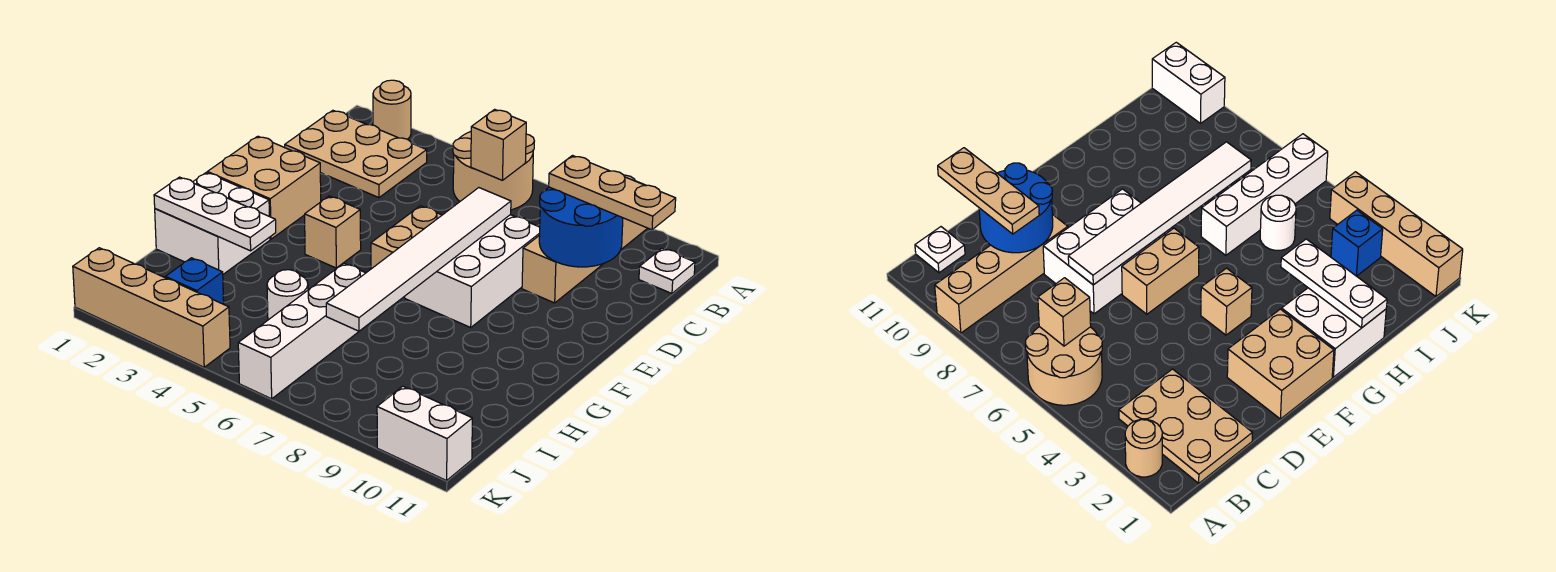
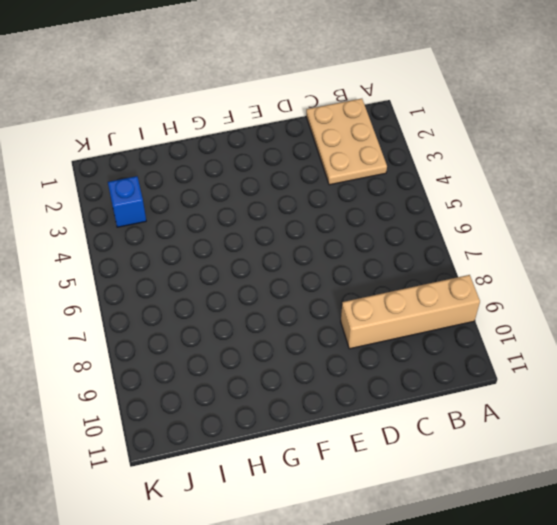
none -> tan 1x1 round brick [373,80,411,139]
none -> tan 2x2 round brick [453,132,534,210]
none -> white 1x1 plate [639,248,695,294]

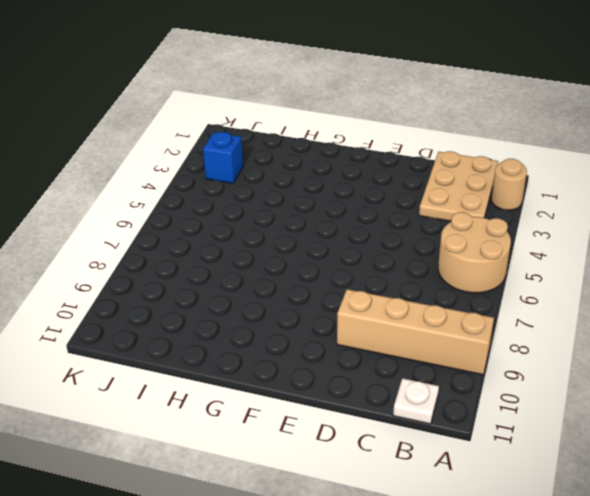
none -> white 2x3 brick [405,215,540,327]
none -> tan 2x2 brick [208,136,321,239]
none -> tan 1x2 brick [371,206,442,269]

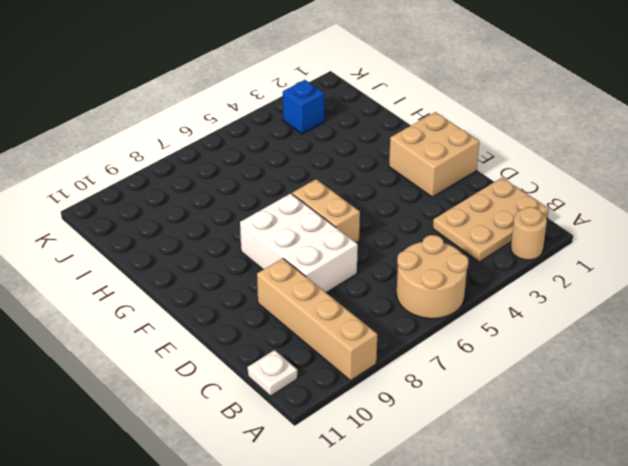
none -> tan 1x1 brick [305,196,361,268]
none -> white 2x2 brick [155,172,270,274]
none -> white 1x4 brick [238,263,365,399]

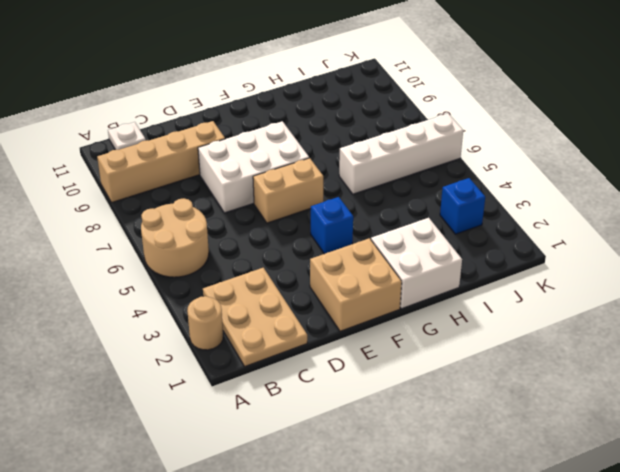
blue 1x1 brick [311,197,353,254] -> tan 1x1 brick [305,196,361,268]
none -> white 1x1 round brick [267,270,308,320]
none -> tan 1x4 brick [73,248,230,367]
none -> white 1x2 brick [377,386,472,481]

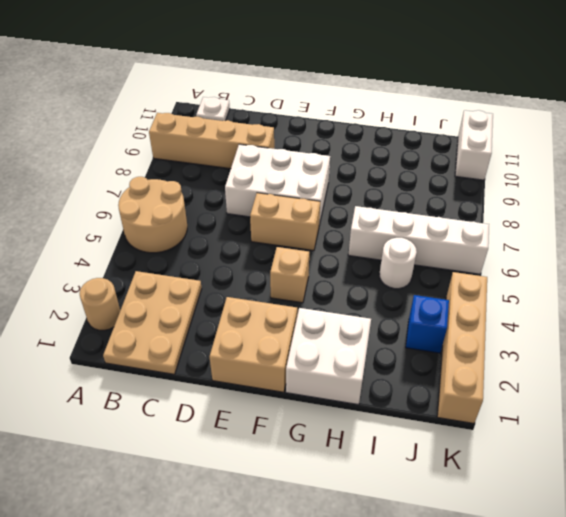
none -> tan 1x1 brick [471,109,526,180]
none -> blue 2x2 round brick [539,187,623,267]
none -> white 1x6 tile [326,188,511,331]

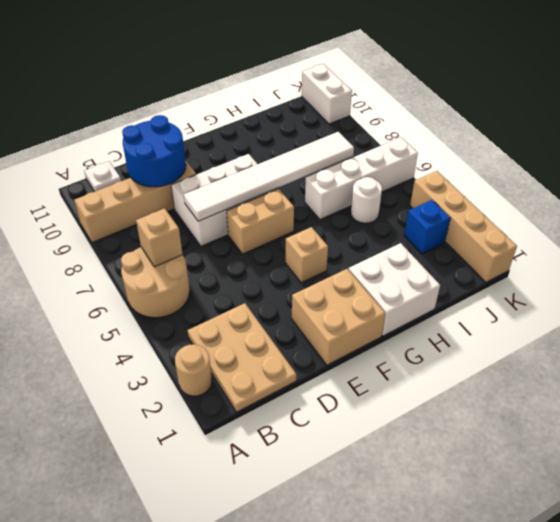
none -> white 1x3 plate [154,177,276,251]
none -> tan 1x3 plate [549,156,676,230]

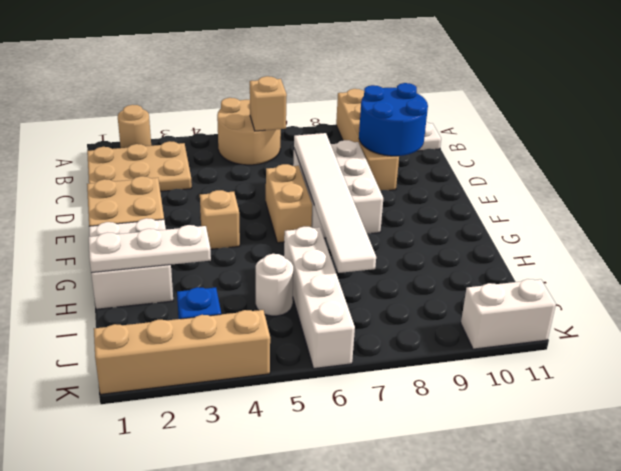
none -> tan 1x3 plate [549,156,676,230]

